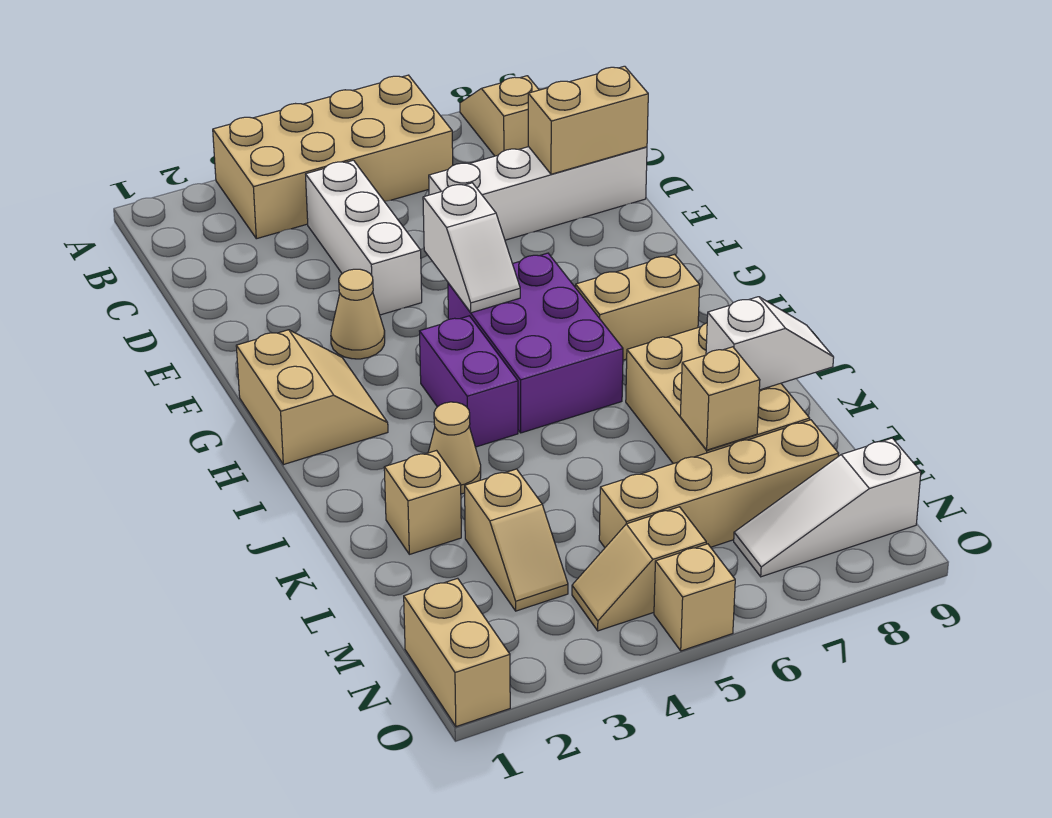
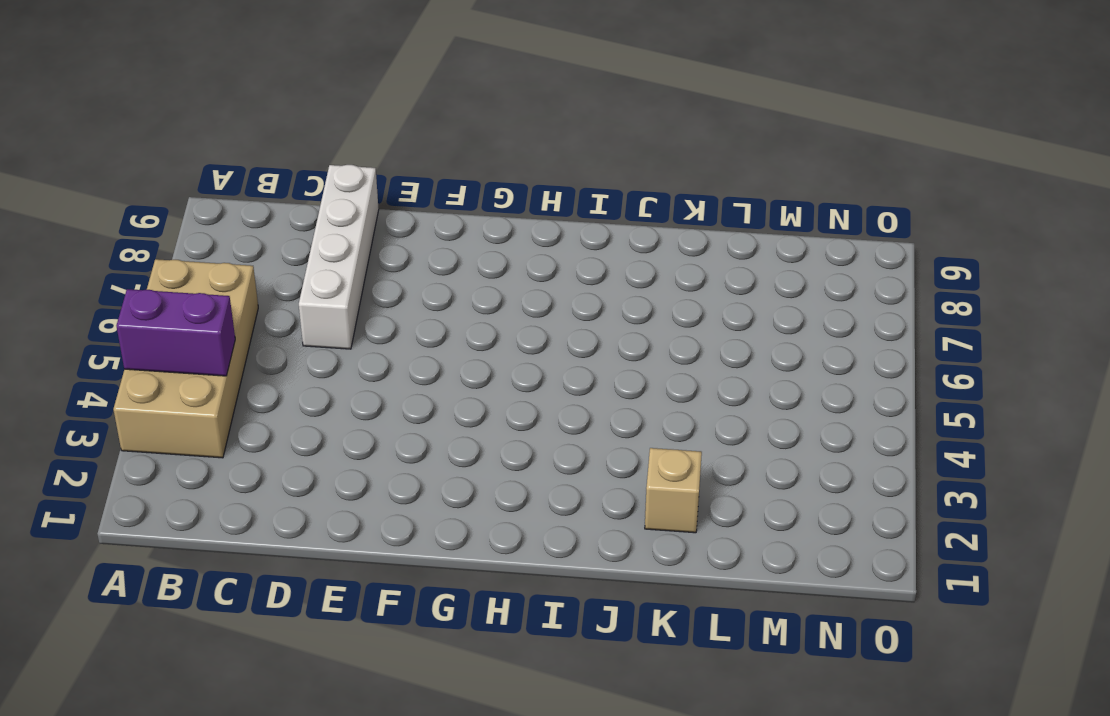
purple 1x2 brick [117,289,235,376] -> purple 1x2 brick moved to [420,316,518,447]
none -> tan 1x2 slope [460,76,539,156]
none -> white 1x3 brick [306,160,422,315]
none -> tan 1x1 cone [331,269,385,359]

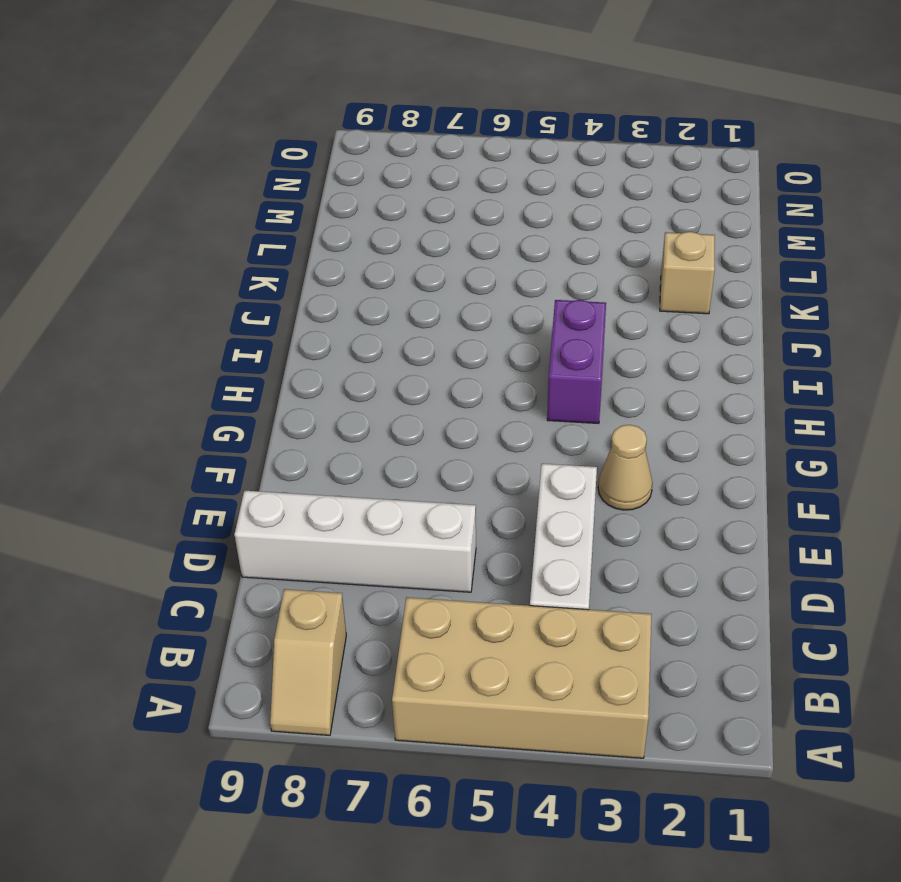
none -> tan 2x2 slope [236,330,388,465]
none -> purple 2x3 brick [448,253,623,433]
none -> tan 1x2 brick [576,254,700,360]

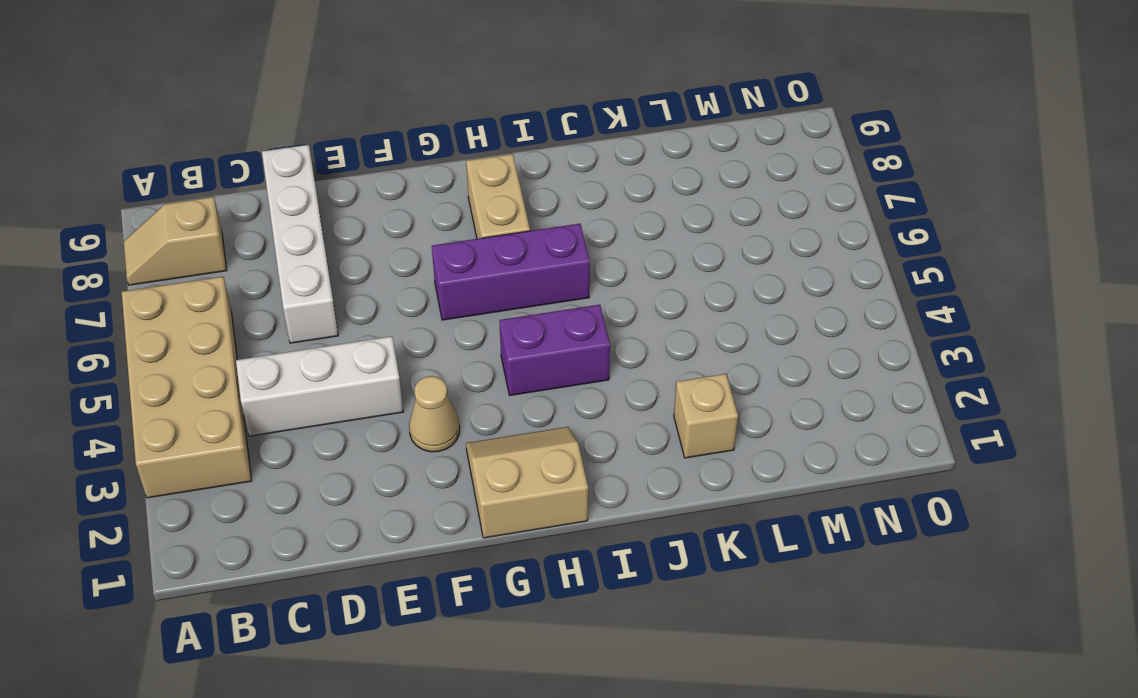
purple 1x3 brick [432,224,590,320] -> purple 2x3 brick [448,253,623,433]
none -> tan 1x1 cone [428,402,481,494]
none -> tan 2x3 brick [626,323,810,464]
none -> tan 1x2 slope [465,469,568,611]

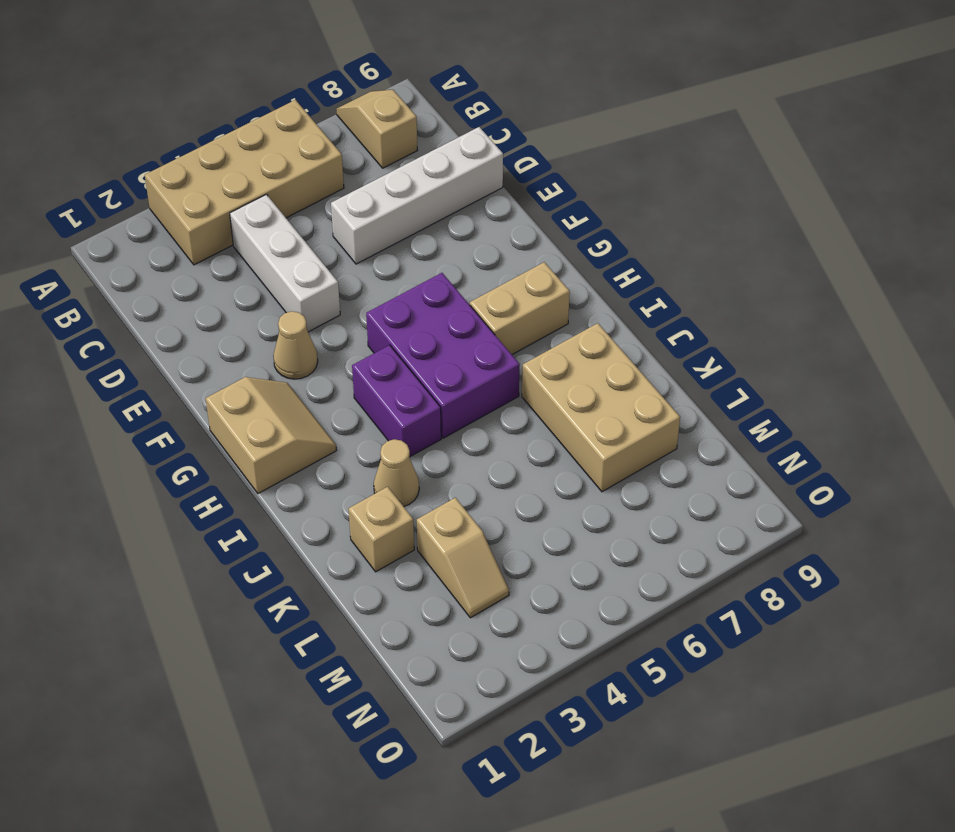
none -> tan 1x4 brick [599,420,839,547]
none -> tan 1x2 brick [404,578,510,727]
none -> tan 1x2 slope [572,507,706,631]

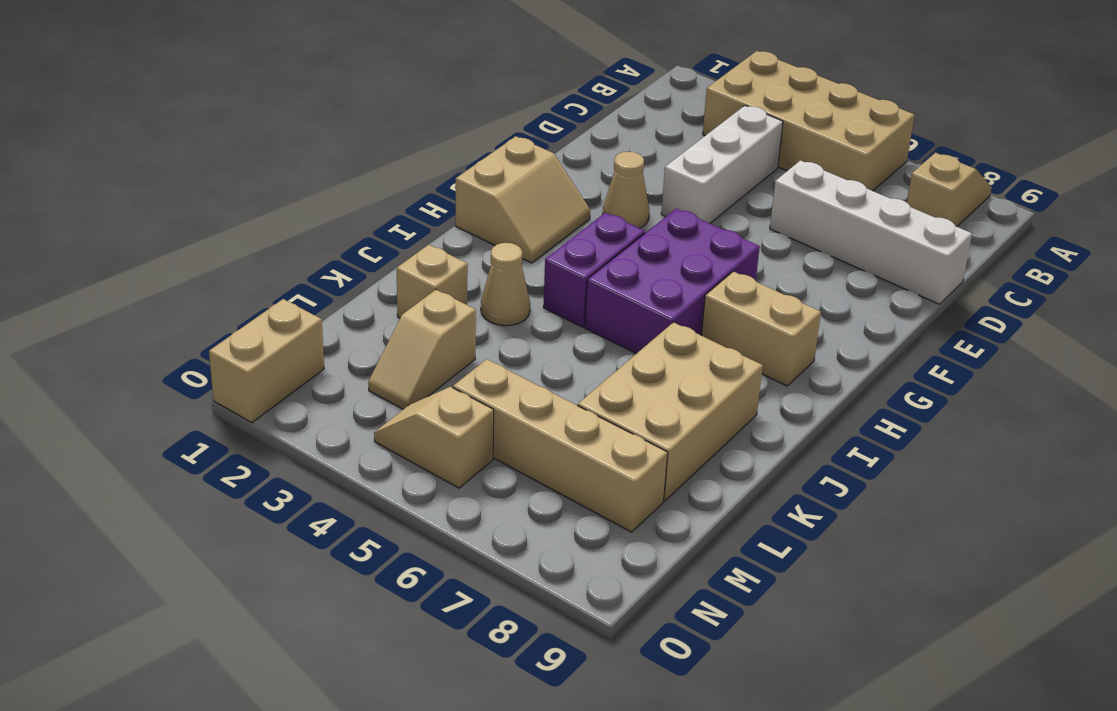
none -> white 1x3 slope [734,438,921,577]
none -> tan 1x1 brick [654,544,735,651]
none -> tan 1x2 brick [528,66,648,174]

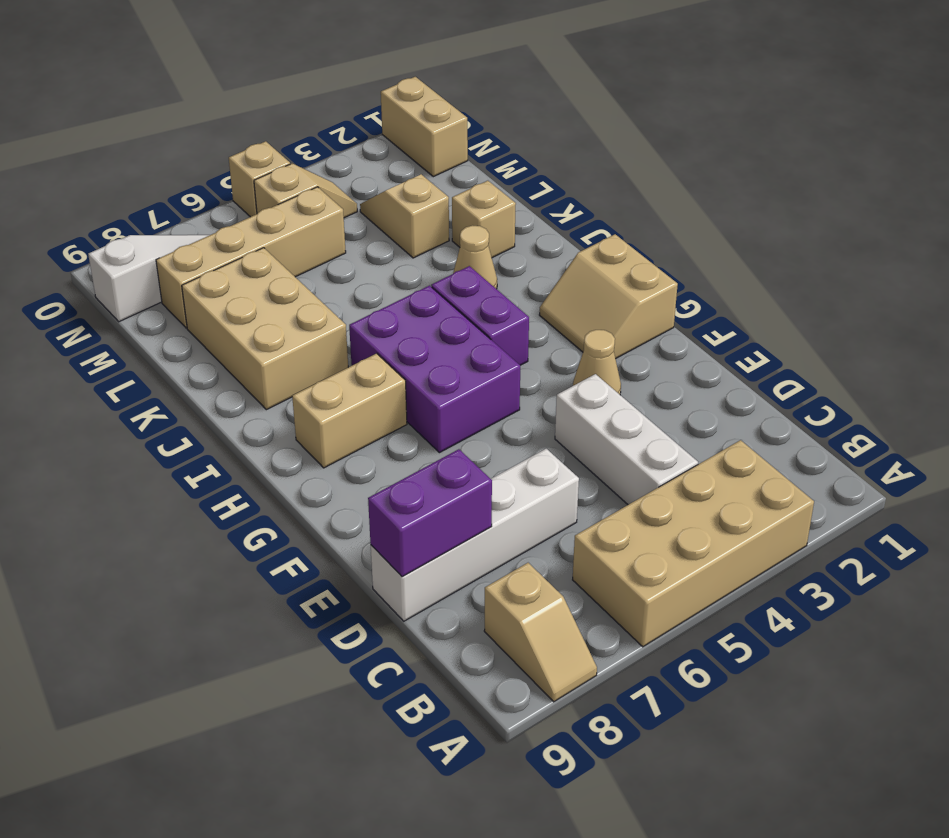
purple 1x2 brick [368,449,492,577] -> tan 1x2 brick [528,66,648,174]
none -> white 1x2 slope [423,183,520,313]
none -> white 1x2 slope [706,297,834,390]
none -> tan 1x1 brick [680,347,760,450]

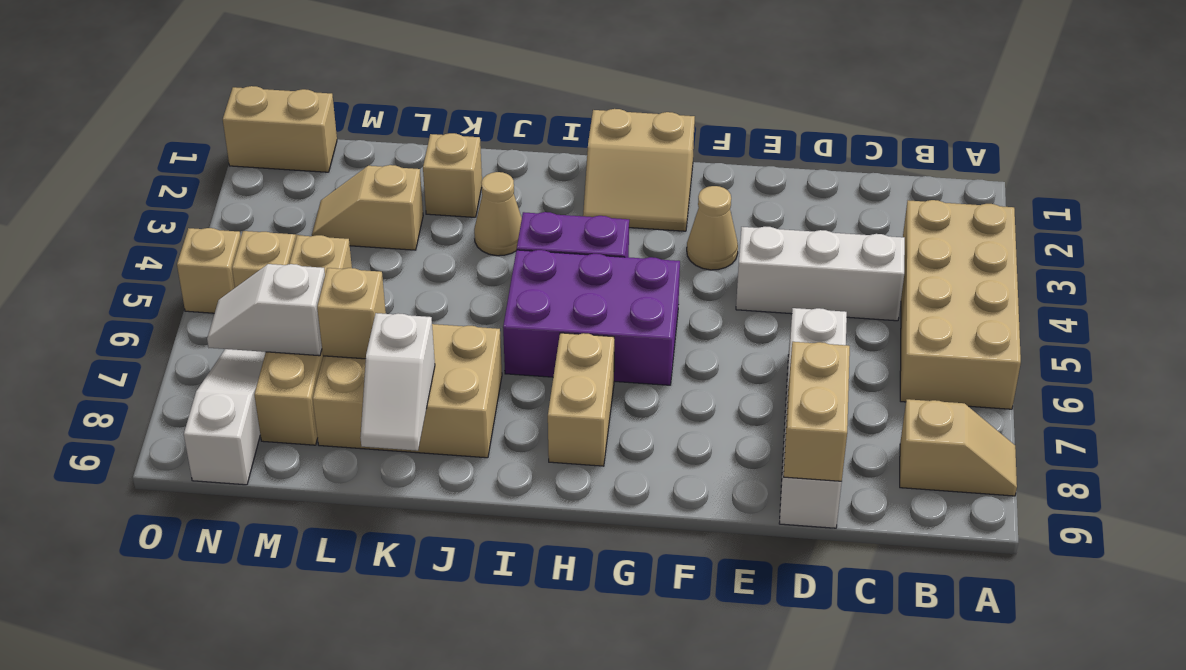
white 1x2 slope [207,264,325,356] -> white 1x2 slope moved to [423,183,520,313]

